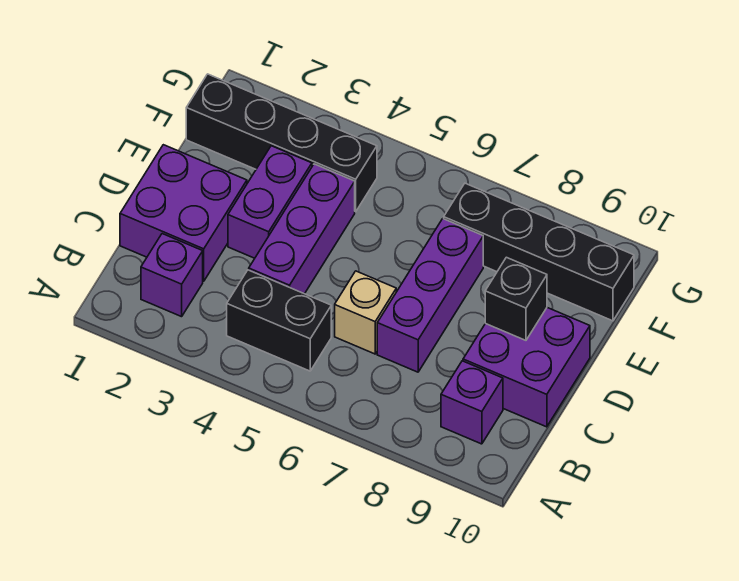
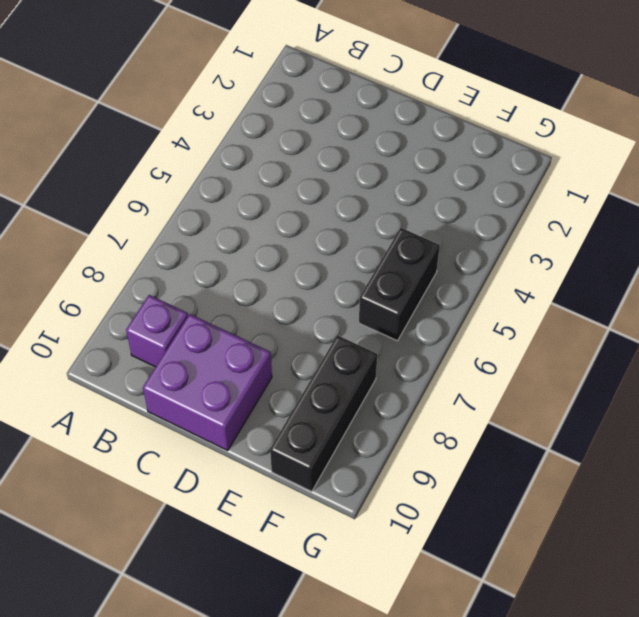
black 1x2 brick [359,228,440,341] -> black 1x2 brick moved to [227,270,331,371]
black 1x3 brick [270,335,377,492] -> black 1x4 brick [444,183,634,321]
none -> purple 1x1 brick [141,234,203,317]
none -> purple 2x2 brick [120,145,247,281]
none -> purple 1x3 brick [249,164,355,294]

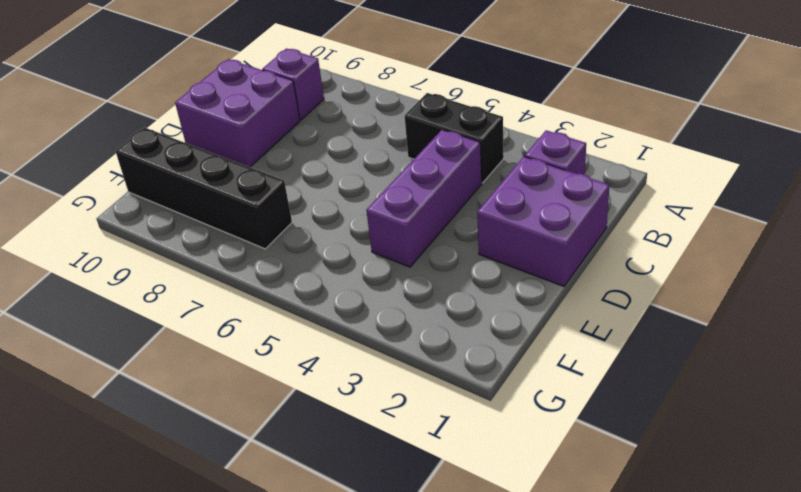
none -> tan 1x1 brick [335,271,396,354]
none -> purple 1x3 brick [377,219,483,372]
none -> purple 1x2 brick [228,146,312,258]

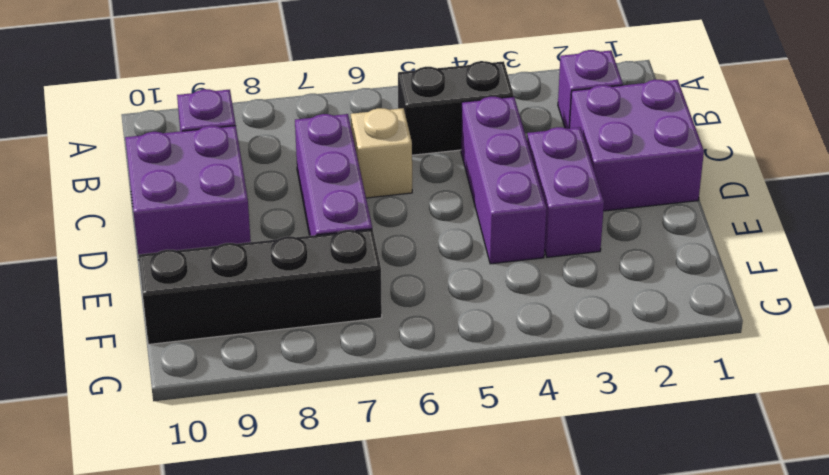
none -> black 1x4 brick [186,74,377,212]
none -> black 1x1 brick [485,257,547,340]

